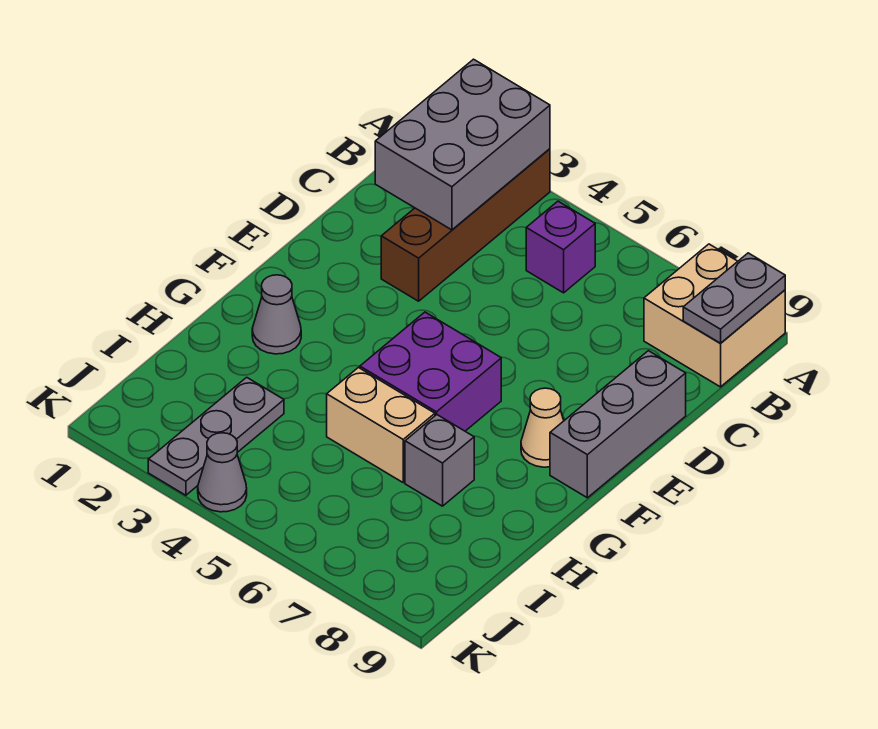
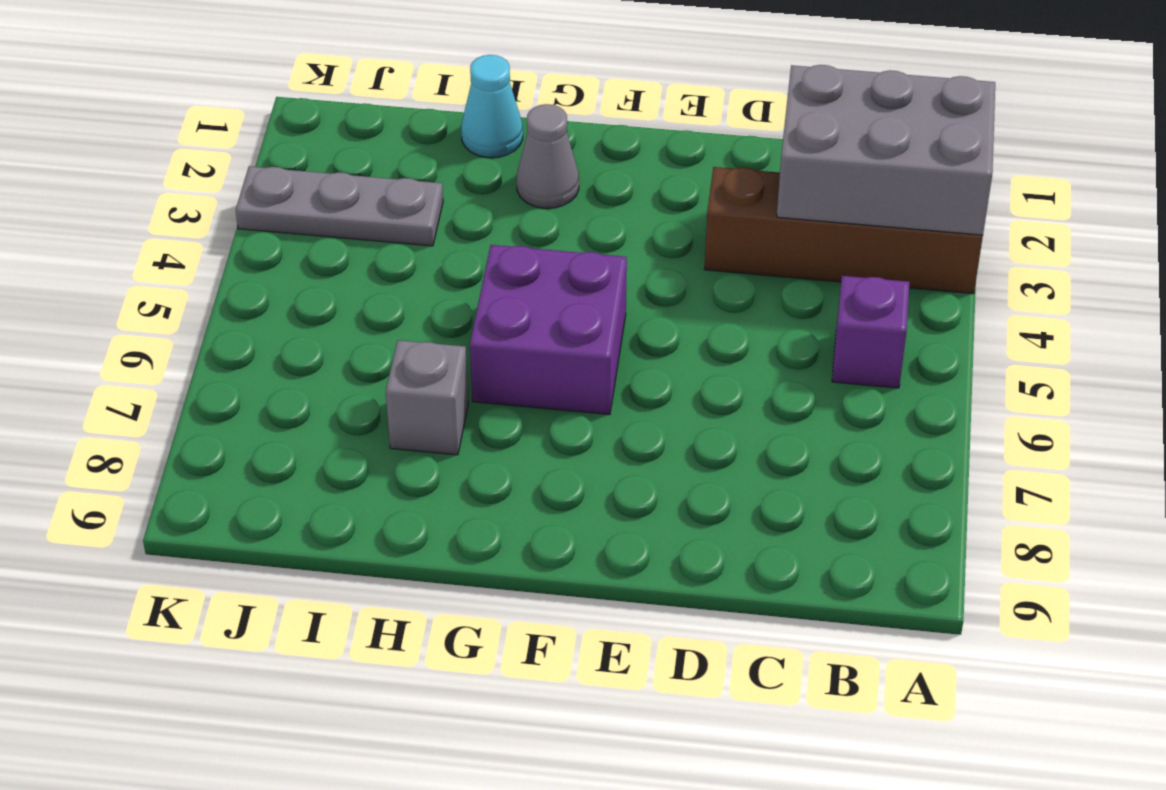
cyan 1x1 cone [461,55,523,158] -> none
none -> tan 2x2 brick [644,244,785,387]
none -> grey 1x3 brick [550,351,686,498]
none -> tan 1x1 cone [521,388,564,467]

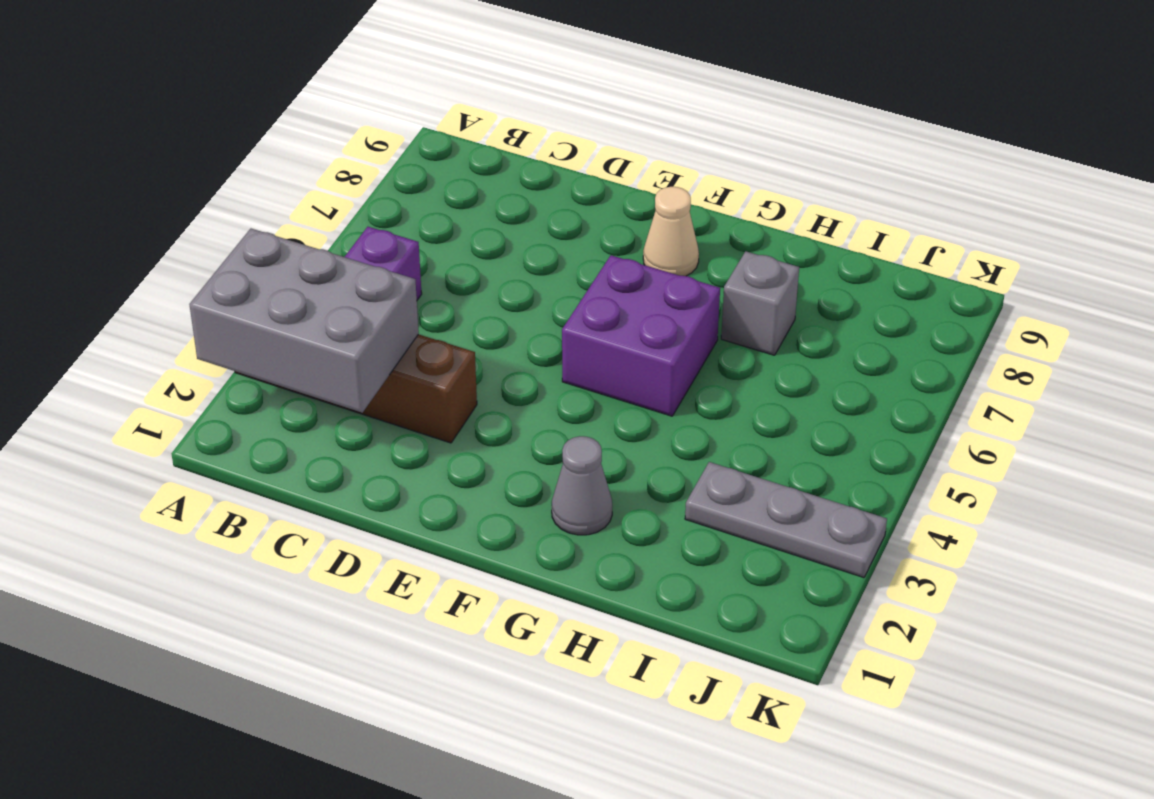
none -> tan 2x2 brick [644,244,785,387]
none -> grey 1x3 brick [550,351,686,498]
none -> tan 1x2 brick [327,368,435,482]

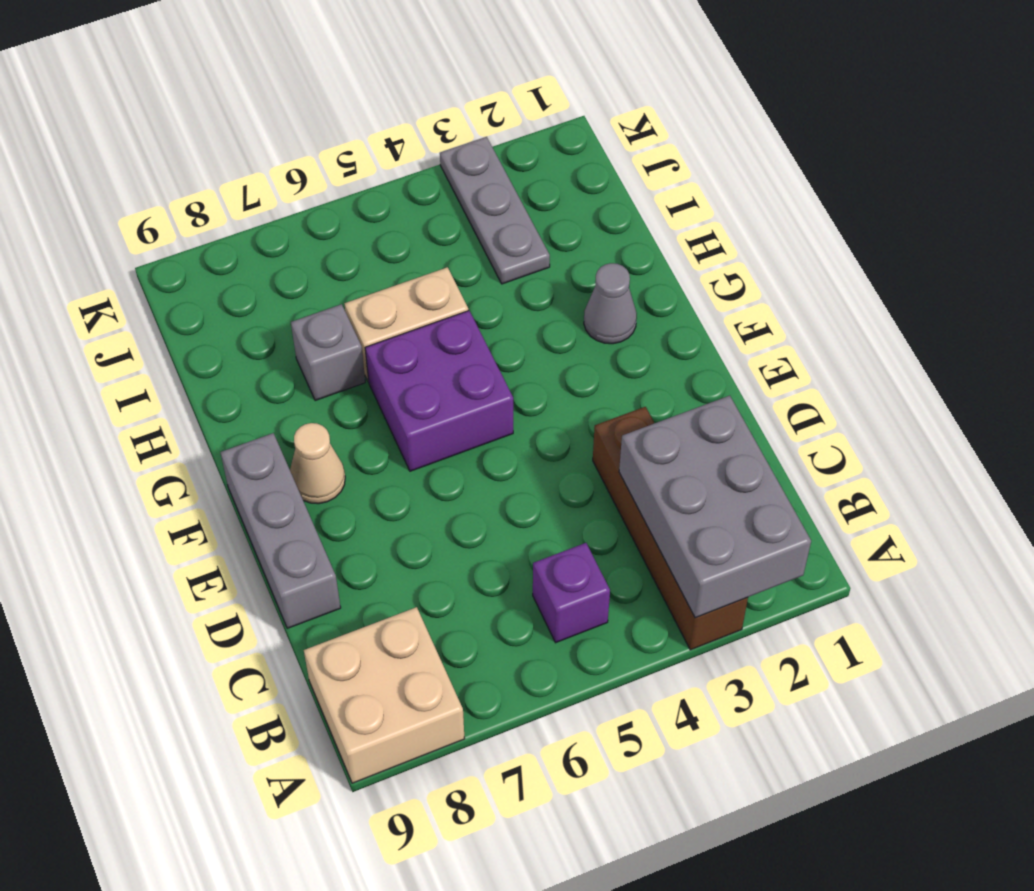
none -> grey 1x1 cone [198,433,247,512]
none -> grey 1x2 plate [683,253,785,343]

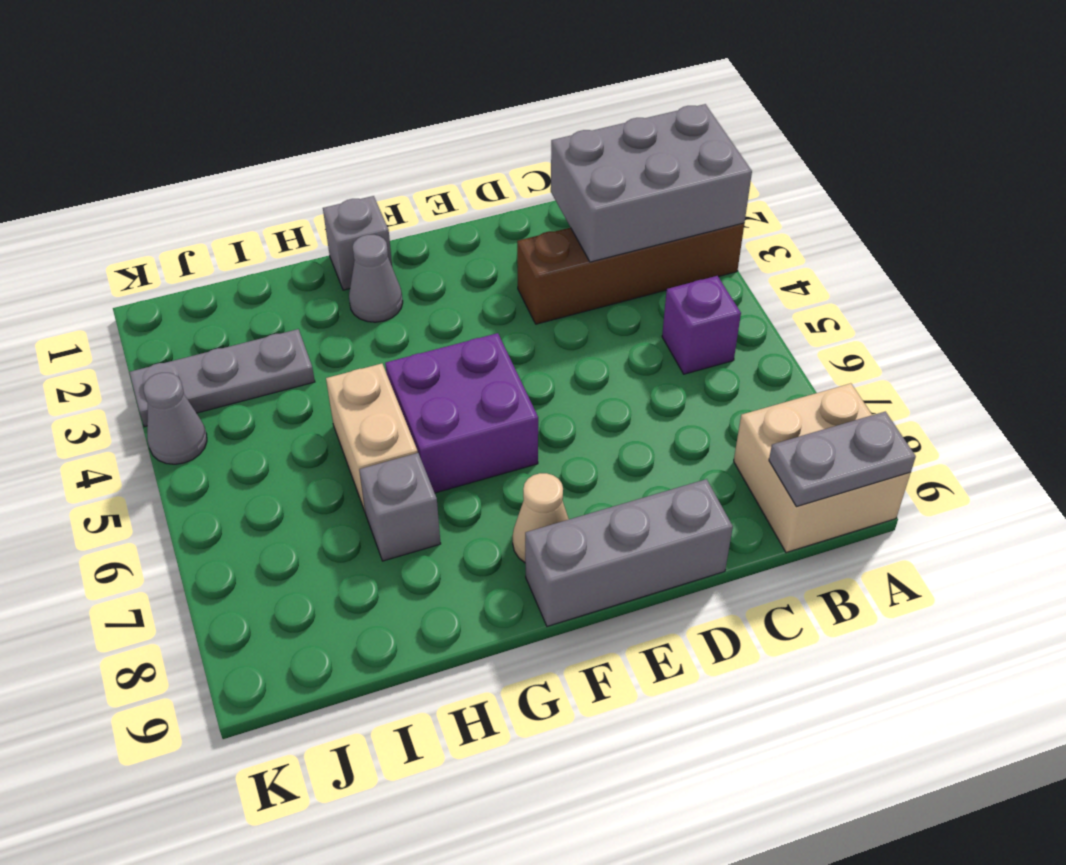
grey 1x1 brick [323,196,392,290] -> none

